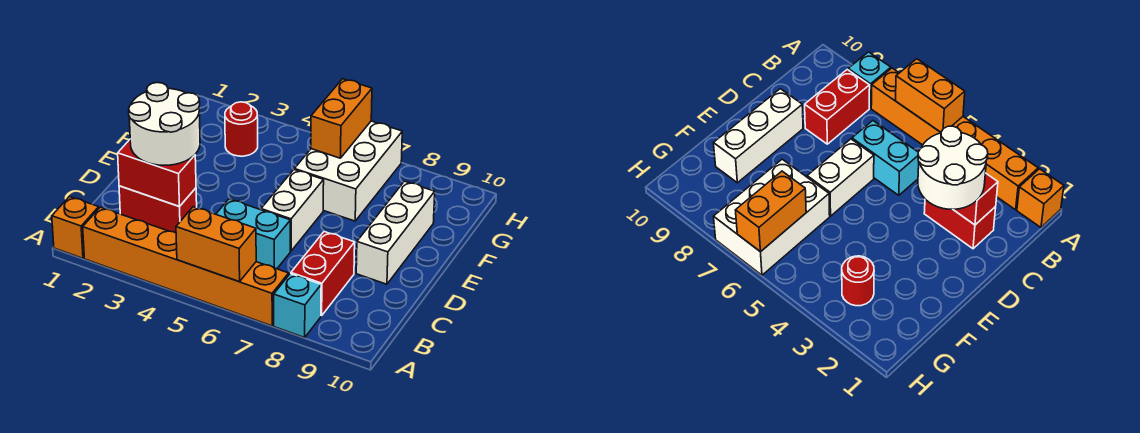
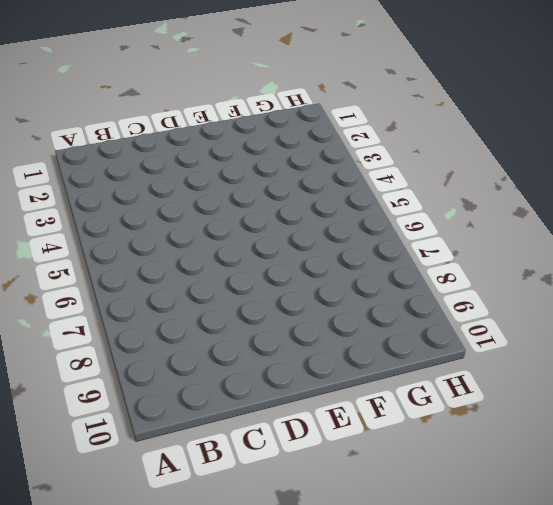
none -> orange 1x1 brick [52,197,99,258]
none -> orange 1x6 brick [83,207,289,326]
none -> cyan 1x1 brick [274,274,321,337]

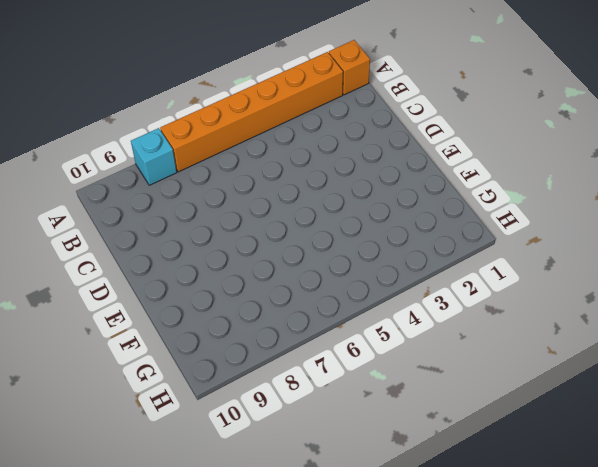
none -> red 1x2 brick [291,232,355,316]
none -> red 1x2 brick [119,186,197,233]
none -> cyan 1x2 brick [216,199,290,269]

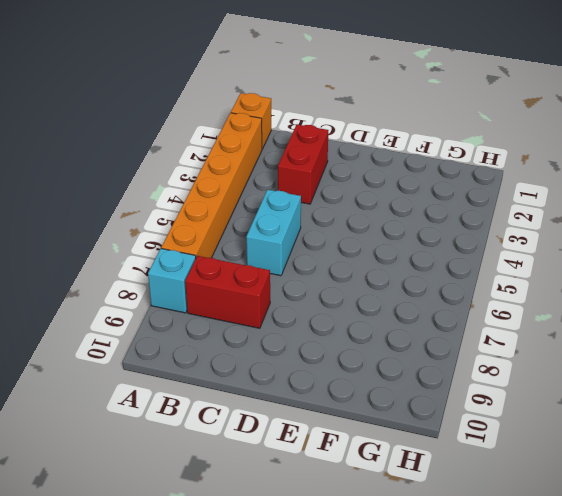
none -> white 1x2 brick [261,170,324,251]
none -> white 1x3 brick [356,181,435,284]
none -> white 2x3 brick [295,121,402,221]

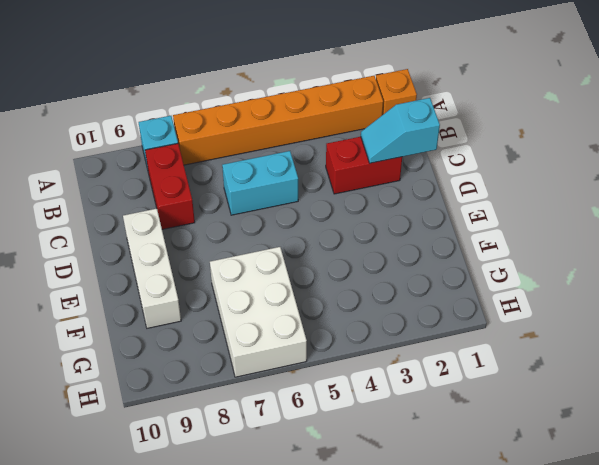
cyan 1x2 slope [361,98,440,163] -> red 1x2 brick [118,140,196,207]
none -> white 1x2 brick [261,170,324,251]
none -> red 1x1 round brick [225,102,258,156]
none -> orange 1x2 brick [176,207,256,282]

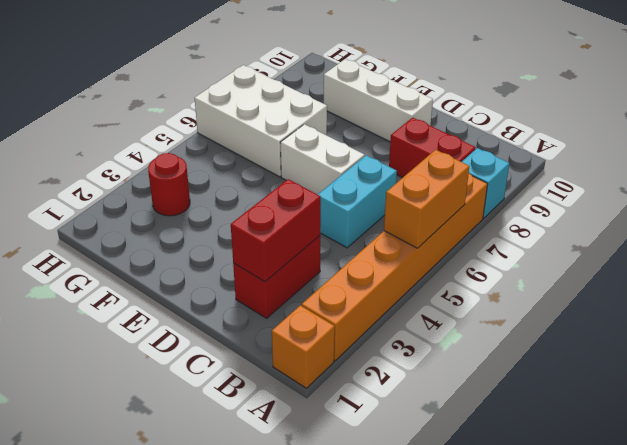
none -> orange 1x2 brick [311,79,372,158]
none -> white 2x2 round brick [129,83,200,165]

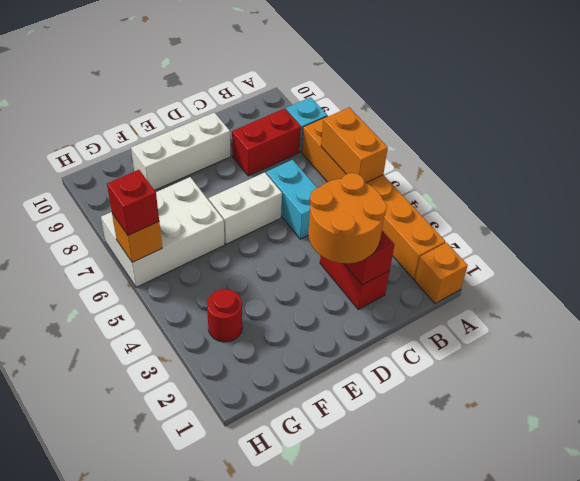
orange 2x2 round brick [308,173,387,263] -> white 2x2 round brick [129,83,200,165]
orange 1x1 brick [112,214,162,262] -> orange 1x2 brick [311,79,372,158]
red 1x1 brick [107,170,159,235] -> none

